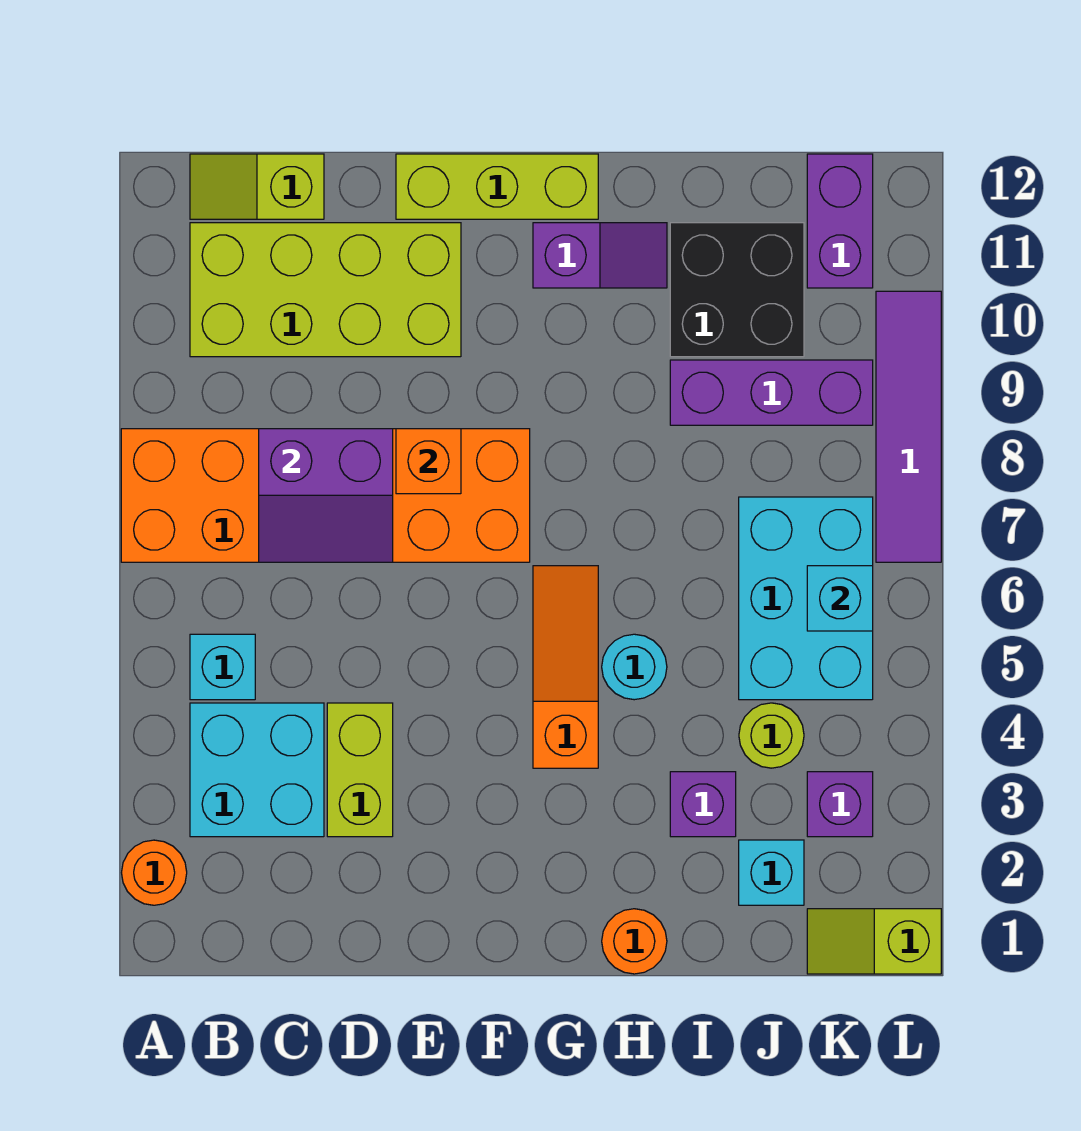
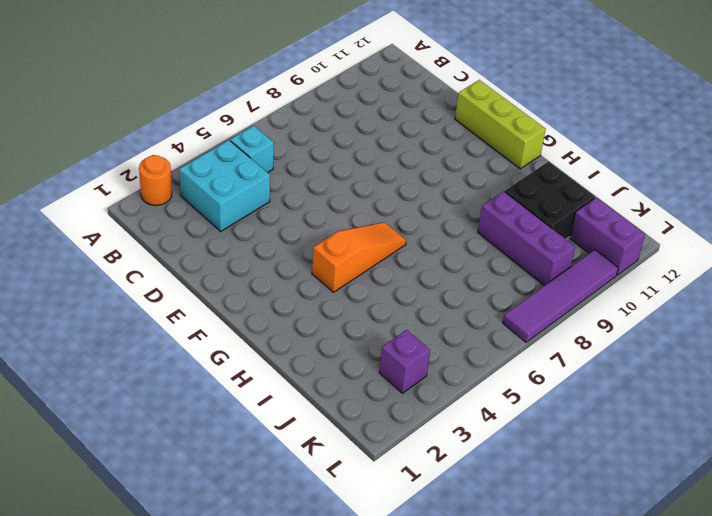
purple 1x2 brick [570,197,645,275] -> purple 1x2 brick turned to [807,154,873,288]
none -> orange 2x6 brick [121,429,530,562]
none -> lime 2x4 brick [190,223,461,357]
none -> lime 1x2 slope [190,154,324,219]

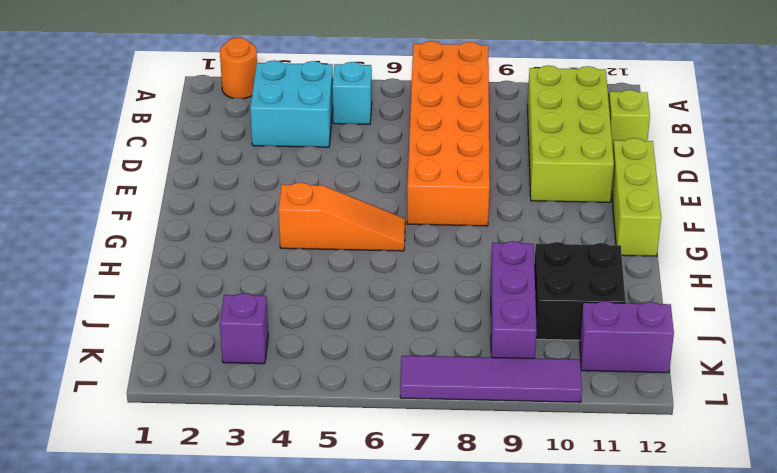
none -> lime 1x2 brick [327,703,393,837]
none -> purple 1x2 slope [533,223,667,288]
none -> orange 1x1 round brick [602,909,667,974]

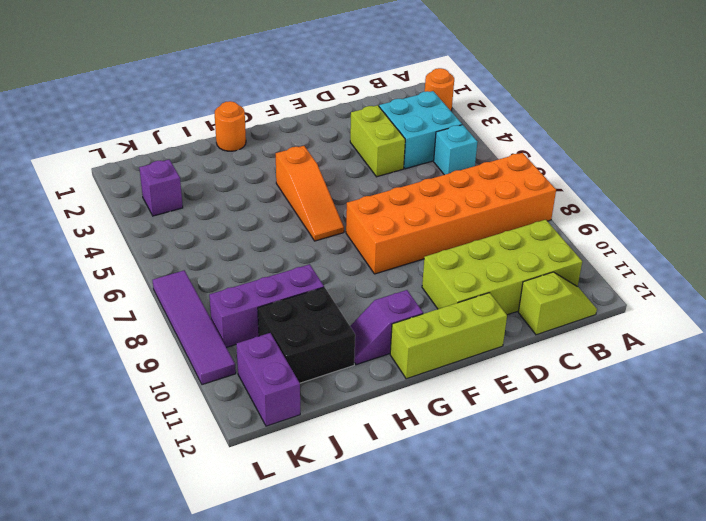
none -> cyan 1x1 round brick [602,634,667,700]
none -> purple 1x1 brick [670,772,736,837]
none -> cyan 1x1 brick [739,840,804,905]

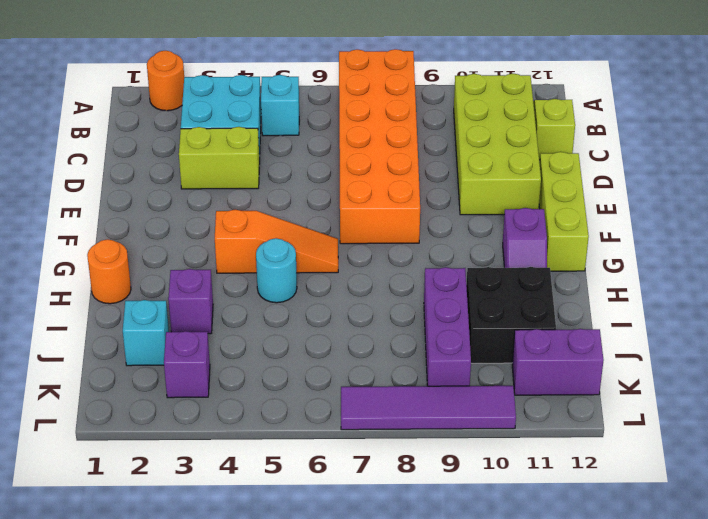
none -> lime 1x1 round brick [739,703,804,768]
none -> cyan 2x3 brick [739,497,873,700]
none -> lime 1x2 slope [807,909,941,974]

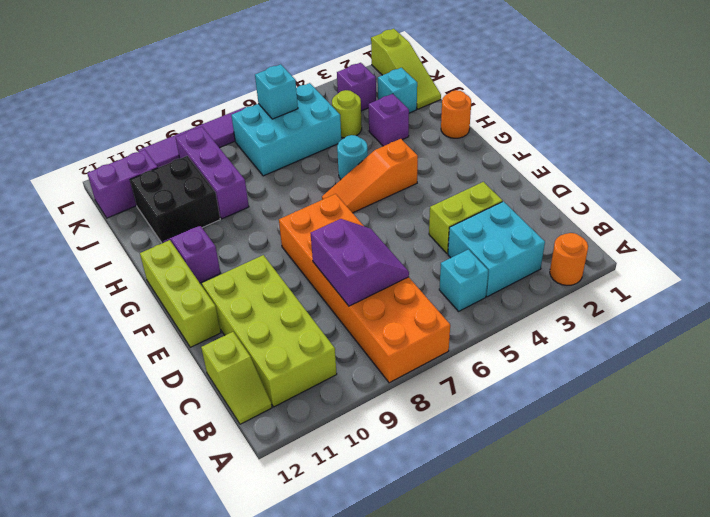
lime 1x3 slope [371,29,441,109] -> lime 1x2 slope [807,909,941,974]
none -> orange 1x1 brick [396,429,461,494]

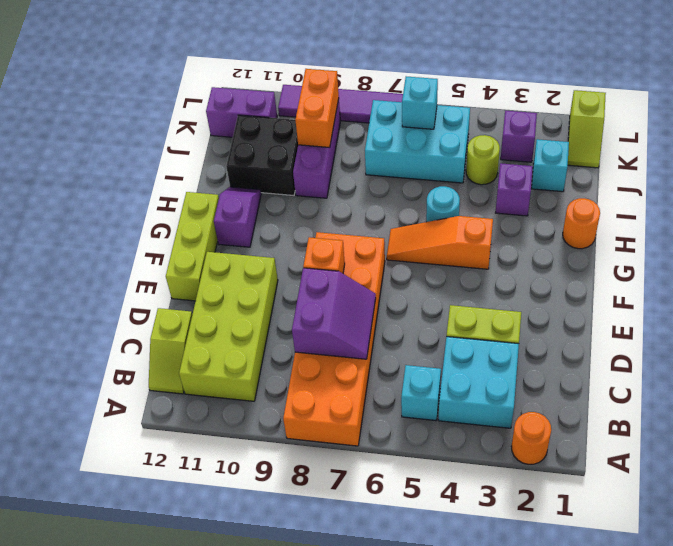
orange 1x2 brick [295,69,339,148] -> none

